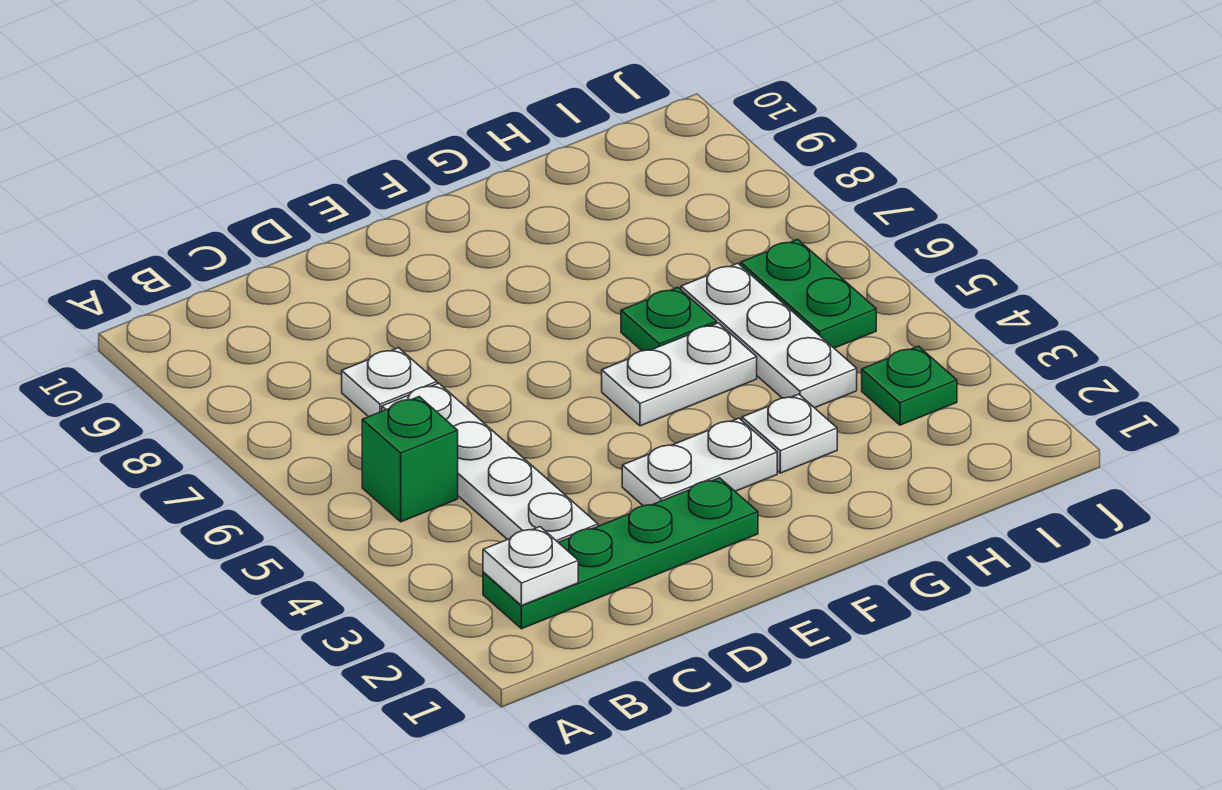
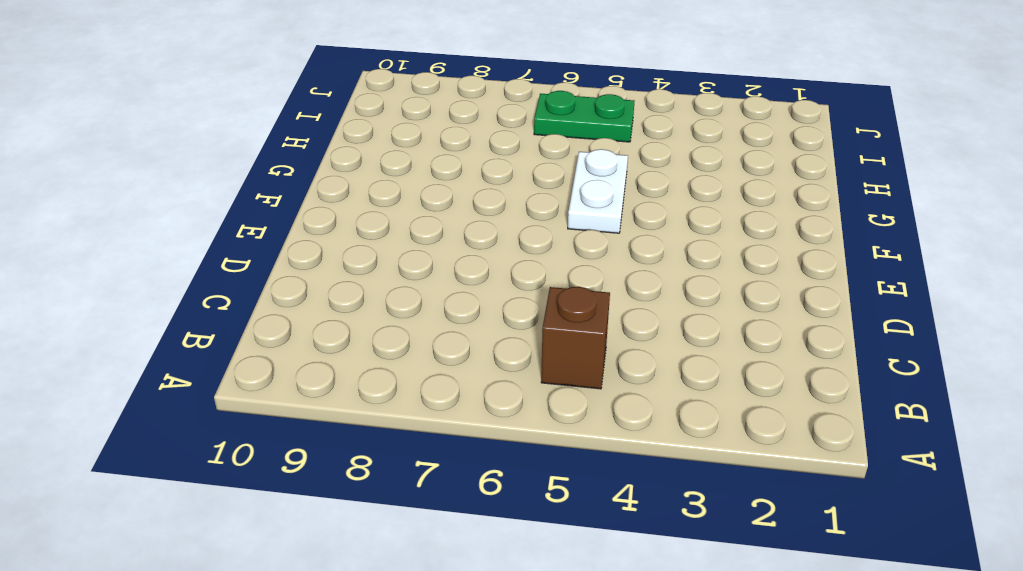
brown 1x1 brick [541,287,610,389] -> green 1x1 brick [362,397,458,522]
none -> green 1x4 plate [483,478,758,629]
none -> white 1x4 plate [382,383,598,542]
none -> white 1x1 plate [342,348,437,417]

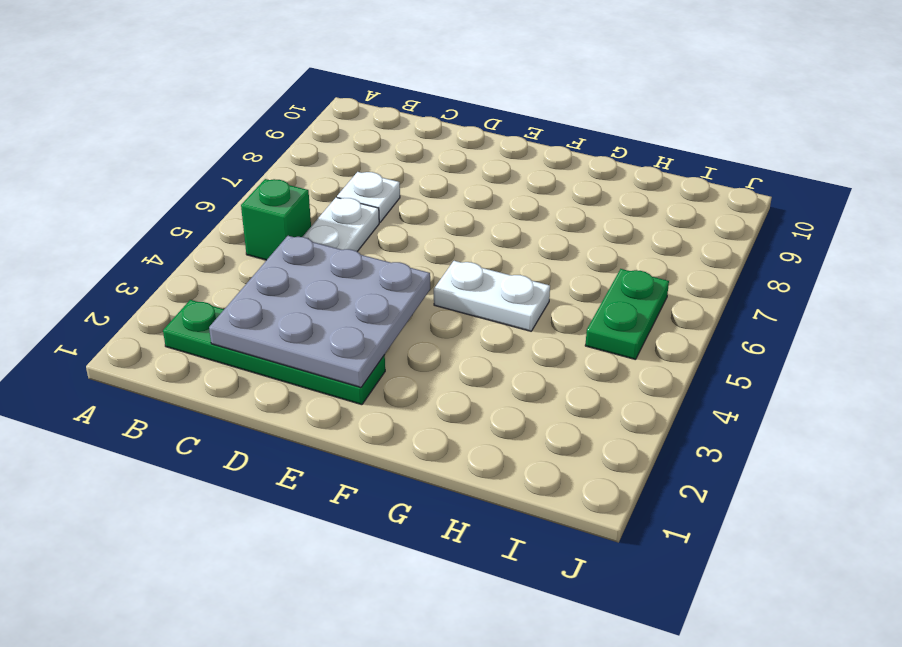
grey 3x3 plate [209,236,430,388] -> none
none -> white 1x2 plate [622,418,777,506]
none -> white 1x1 plate [742,394,837,473]
none -> green 1x1 plate [621,287,716,351]

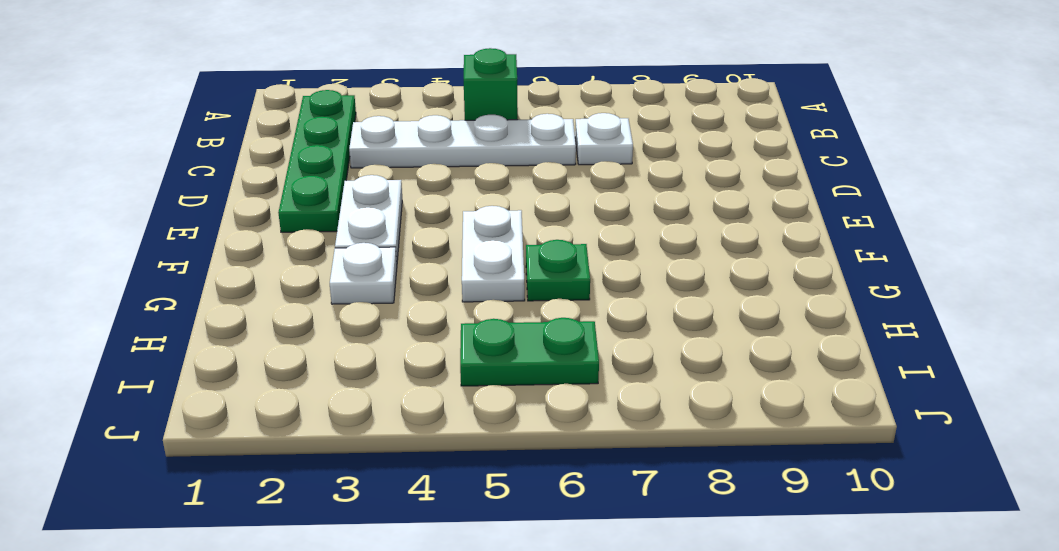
none -> white 1x3 plate [681,263,857,408]
none -> green 1x1 plate [862,346,957,425]
none -> white 1x1 plate [483,527,578,606]

